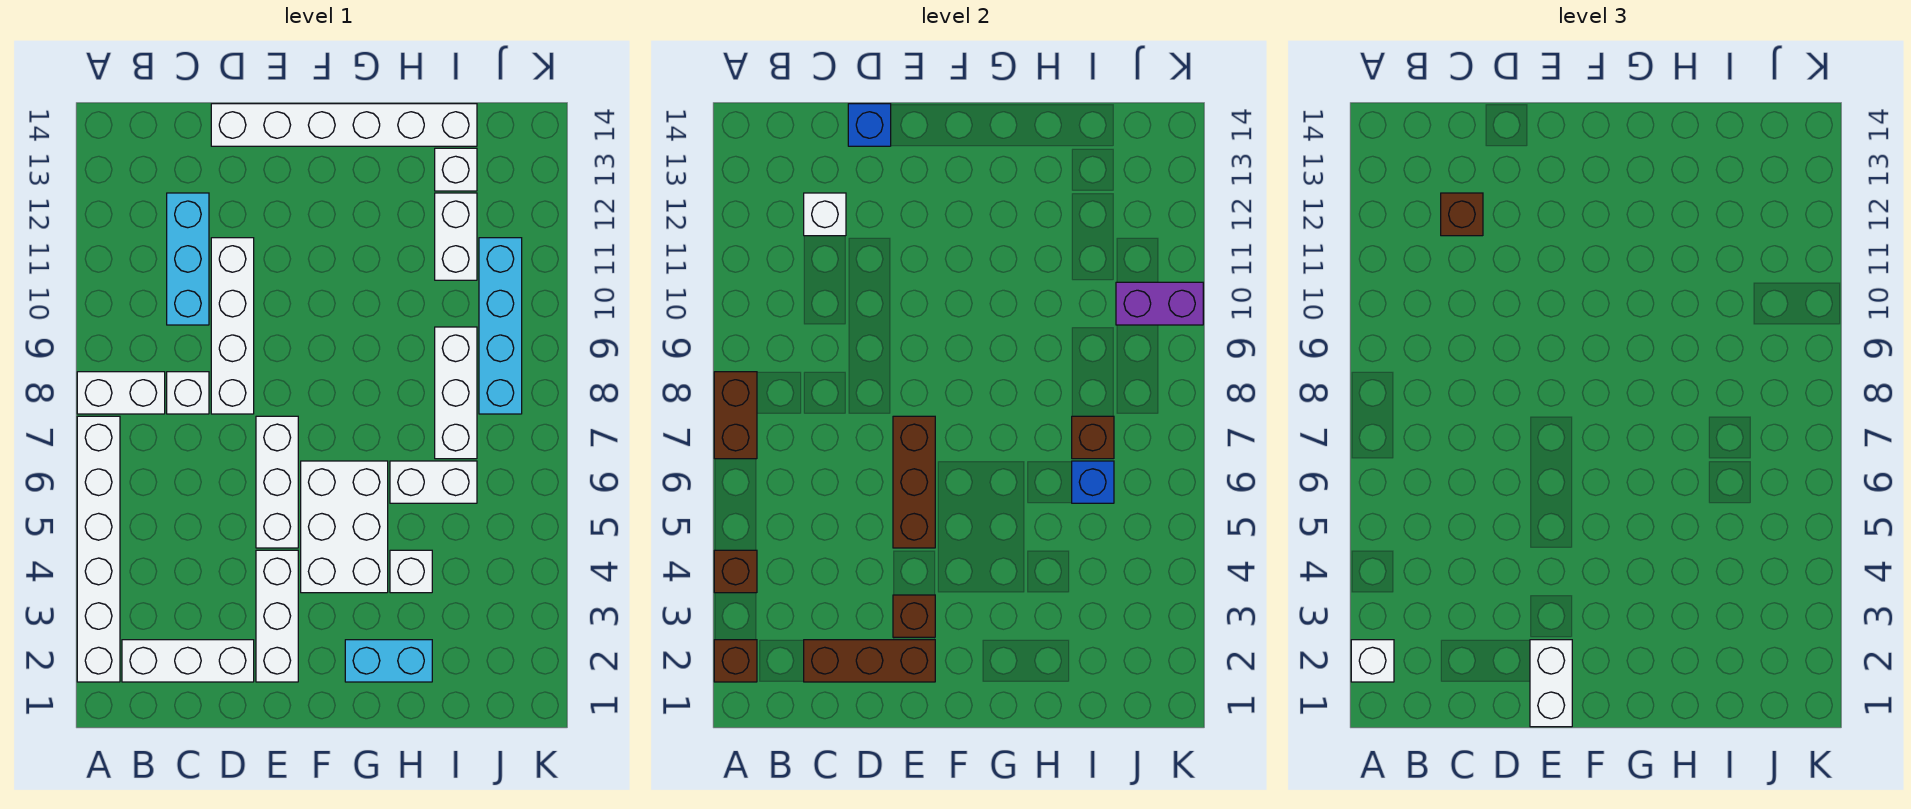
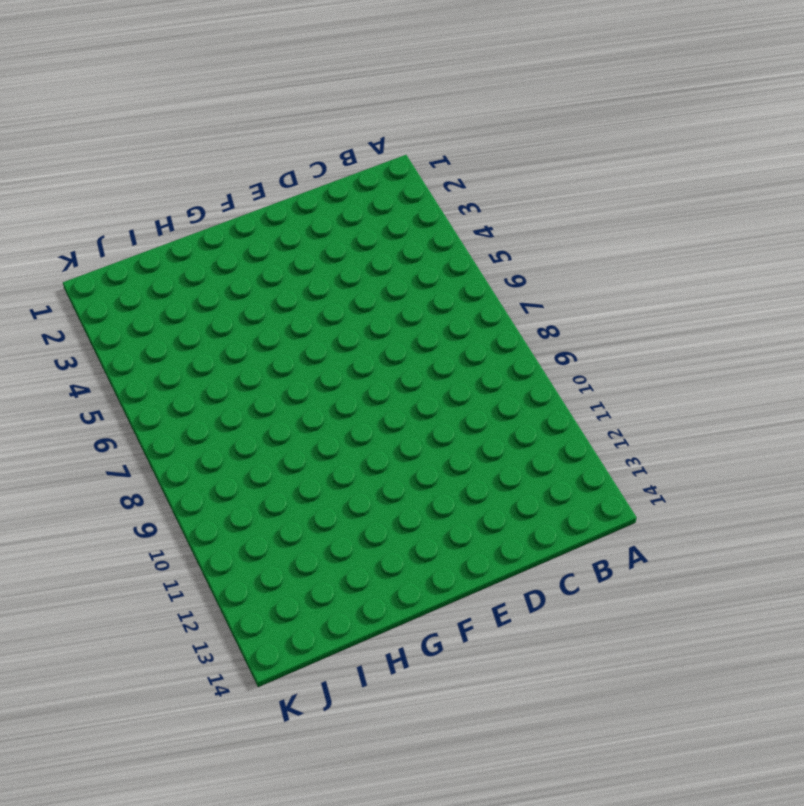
none -> white 1x6 brick [77,416,120,682]
none -> white 1x2 brick [77,372,165,414]
none -> white 1x3 brick [122,640,254,682]
none -> white 1x1 brick [167,372,209,414]

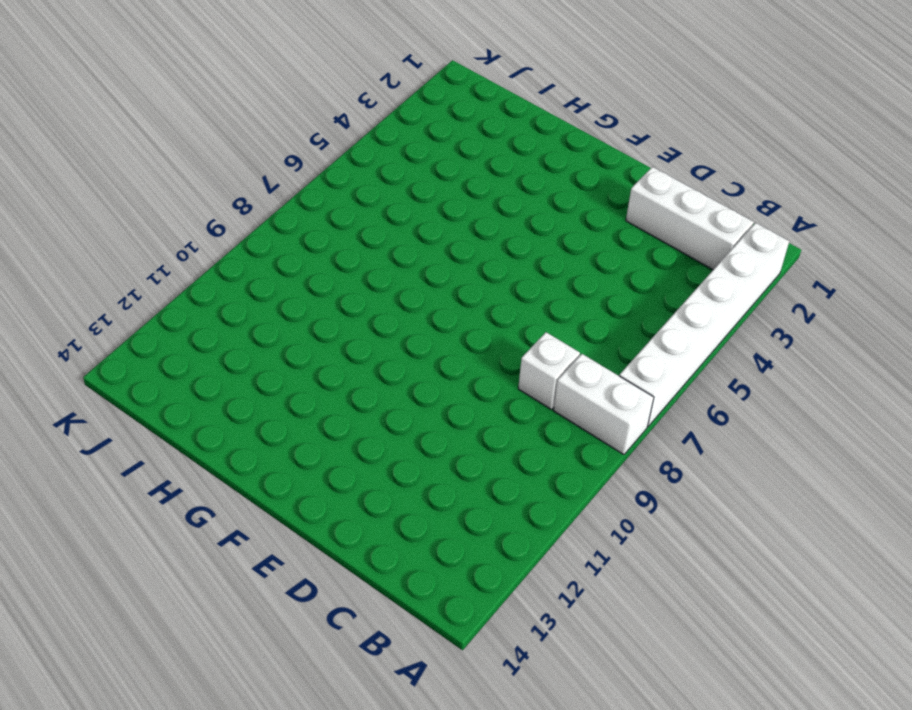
none -> cyan 1x3 brick [167,193,209,325]
none -> white 1x4 brick [211,238,254,414]
none -> white 1x6 brick [211,104,477,146]
none -> white 1x3 brick [256,550,298,682]

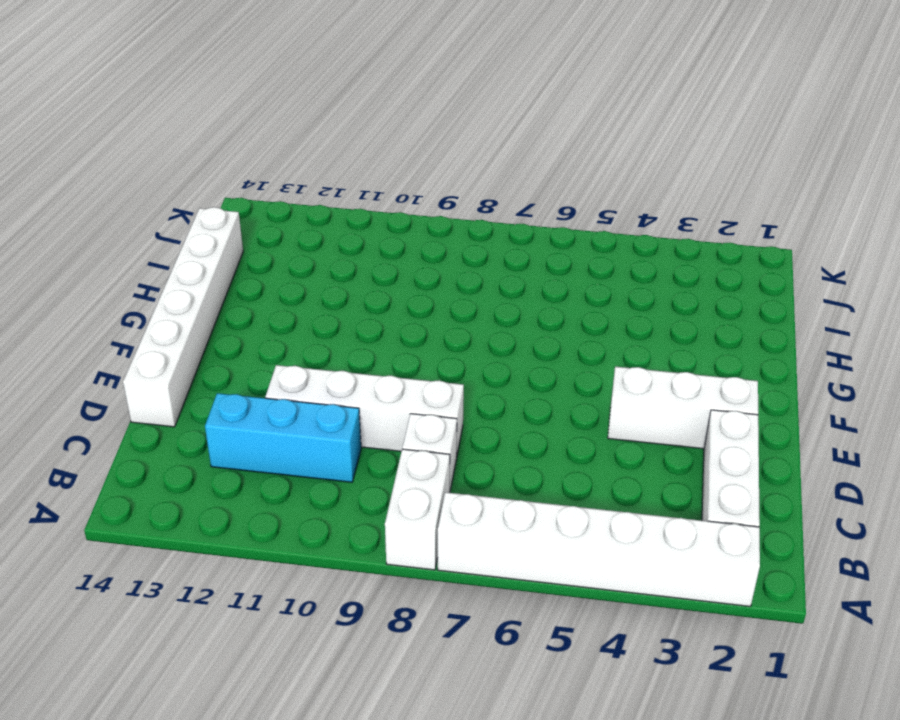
none -> white 1x3 brick [256,416,298,548]
none -> white 2x3 brick [301,461,388,593]
none -> cyan 1x2 brick [345,640,432,682]
none -> white 1x1 brick [390,550,432,593]

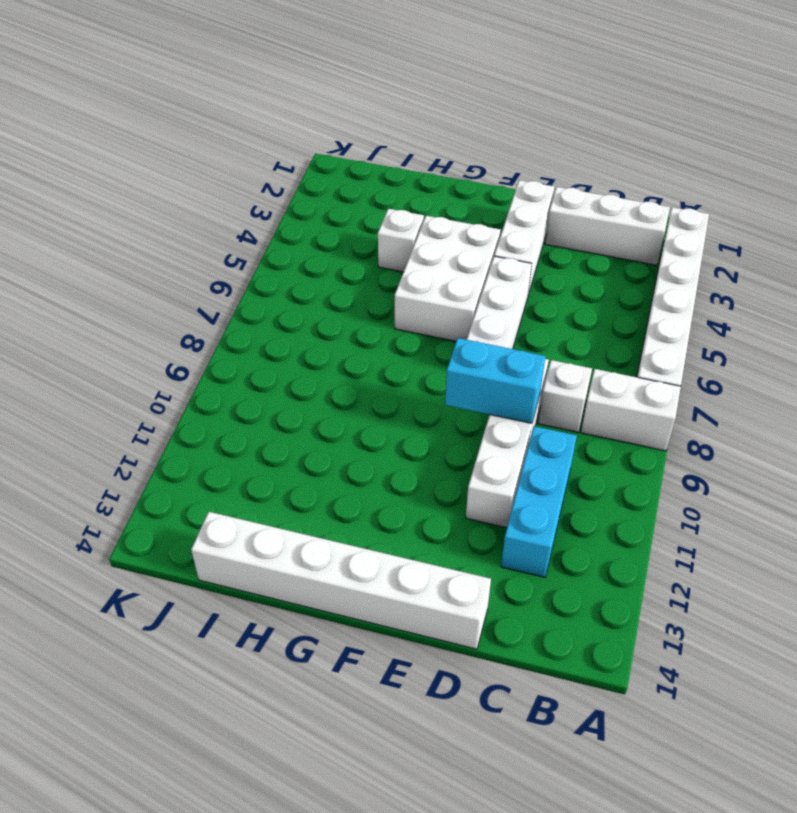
cyan 1x2 brick [445,338,545,423] -> cyan 1x2 brick moved to [345,640,432,682]
none -> white 1x2 brick [390,461,477,503]
none -> white 1x3 brick [435,327,477,459]
none -> white 1x2 brick [435,193,477,280]
none -> white 1x1 brick [435,148,477,191]

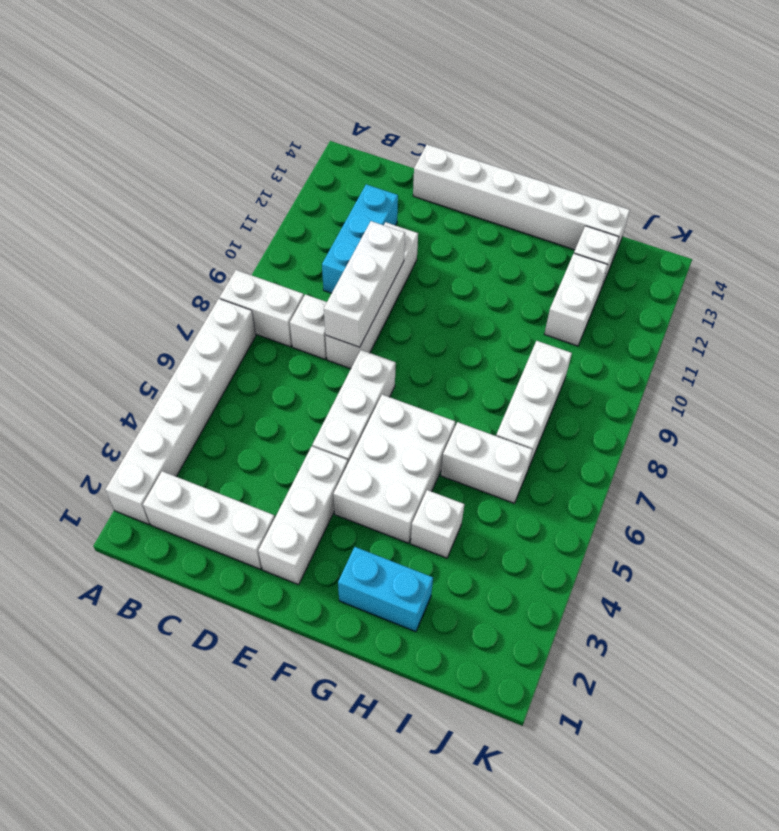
white 1x3 brick [324,221,405,347] -> none
none -> cyan 1x4 brick [479,238,522,414]
none -> brown 1x1 brick [714,640,757,682]
none -> brown 1x1 brick [714,550,757,593]
none -> brown 1x2 brick [714,372,757,459]

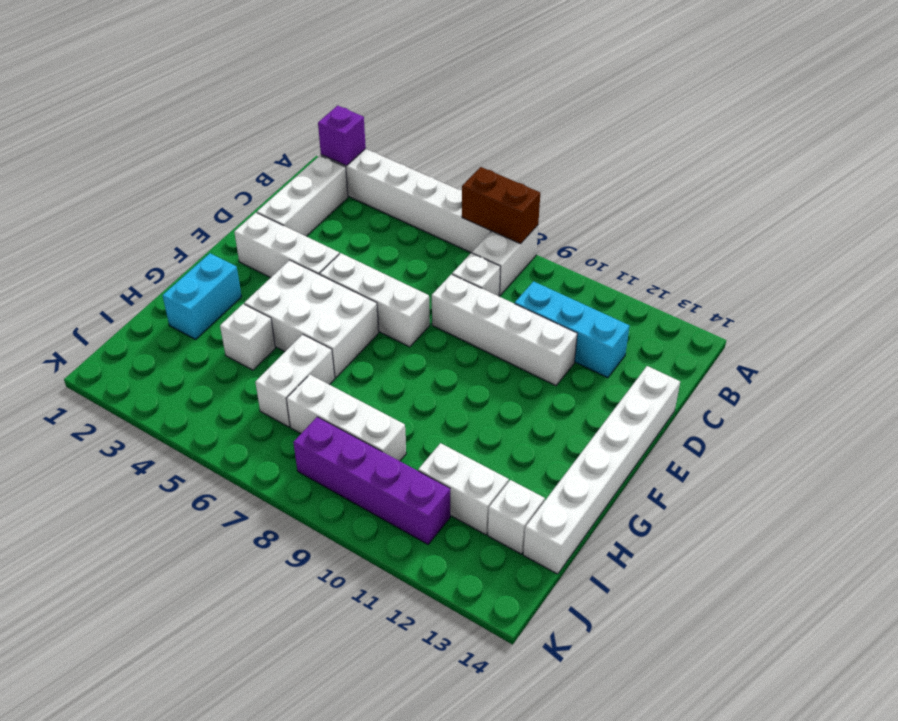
purple 1x1 brick [318,106,366,166] -> brown 1x1 brick [714,640,757,682]
purple 1x4 brick [293,417,450,544] -> cyan 1x4 brick [479,238,522,414]
none -> brown 1x1 brick [714,550,757,593]
none -> brown 1x3 brick [804,640,935,682]
none -> white 1x1 brick [804,193,846,236]
none -> blue 1x1 brick [848,104,891,146]

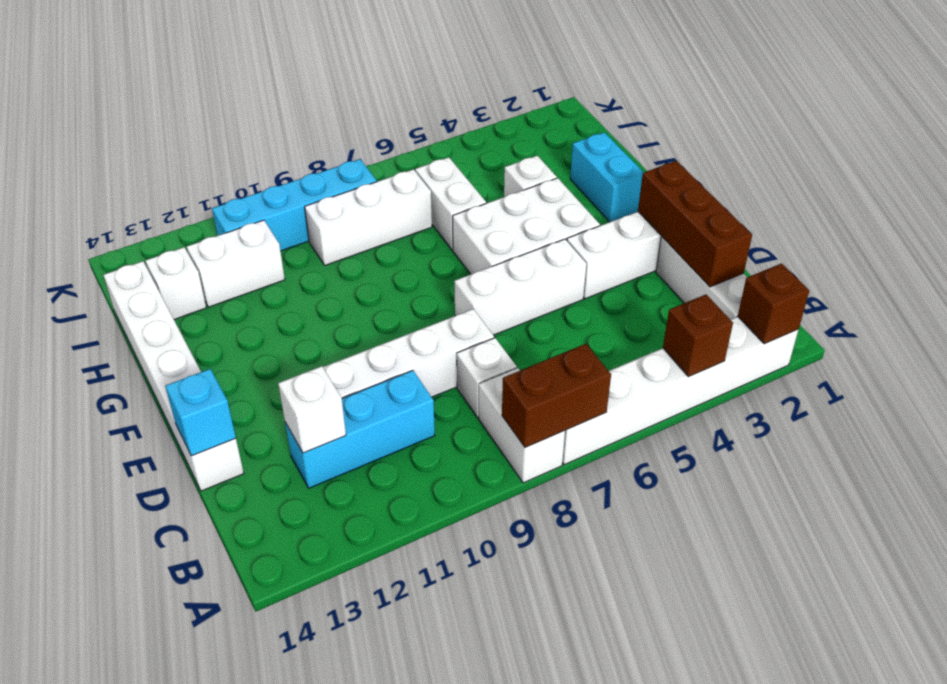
cyan 1x1 brick [165,369,236,456] -> blue 1x1 brick [848,104,891,146]
none -> brown 1x1 brick [893,595,935,637]
none -> brown 1x3 brick [893,416,935,548]
none -> blue 1x1 brick [1072,461,1114,503]
none -> brown 1x1 brick [1072,416,1114,459]

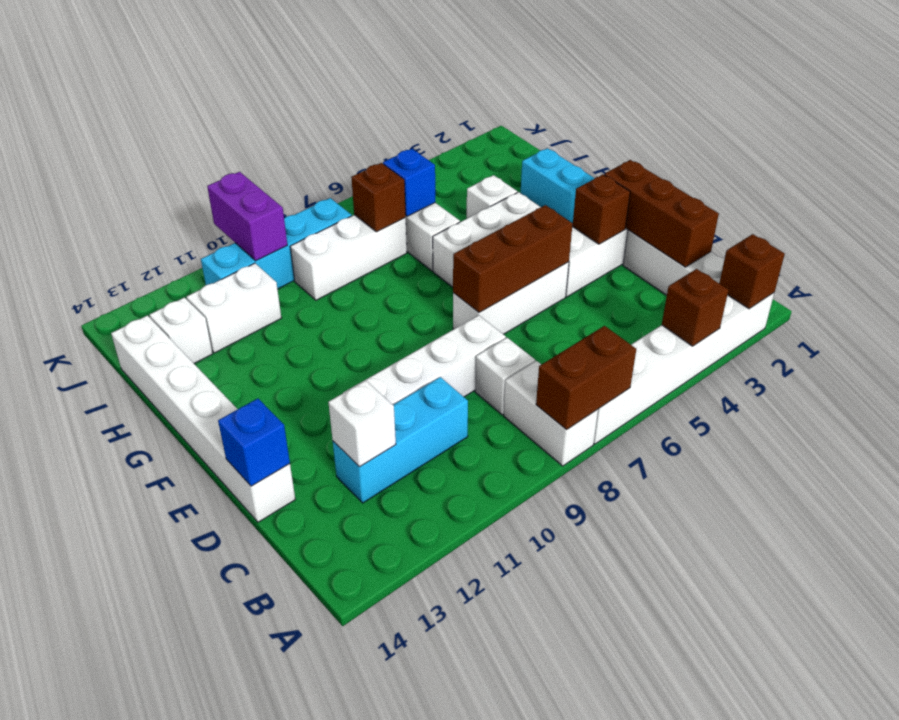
none -> white 1x1 brick [1351,640,1394,682]
none -> brown 1x1 brick [1441,193,1483,236]
none -> white 1x2 brick [1530,640,1572,727]

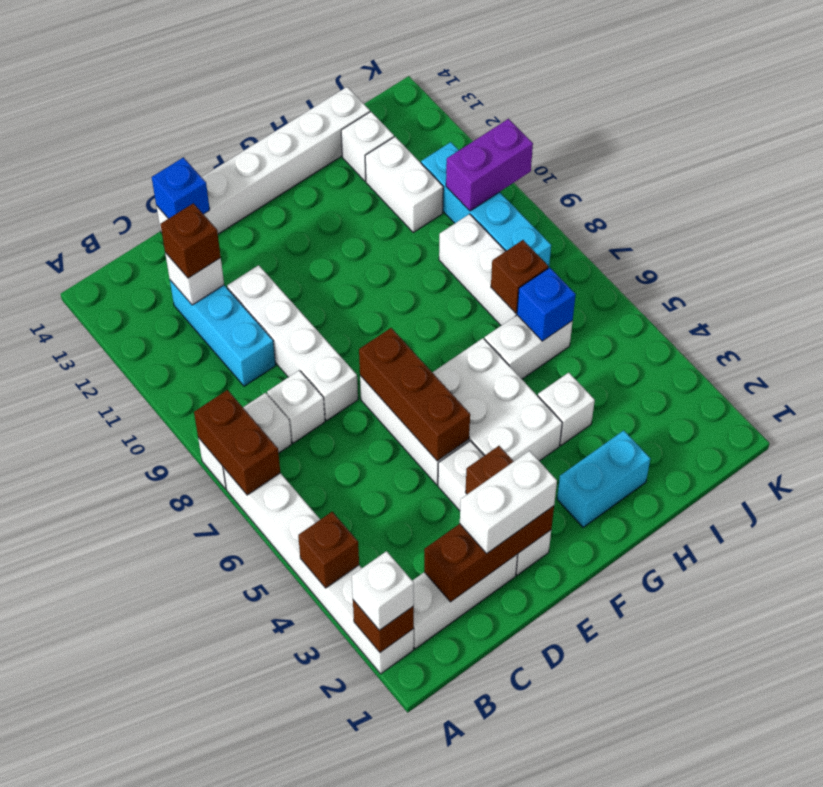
white 1x2 brick [460,451,557,554] -> white 1x2 brick turned to [1530,640,1572,727]

